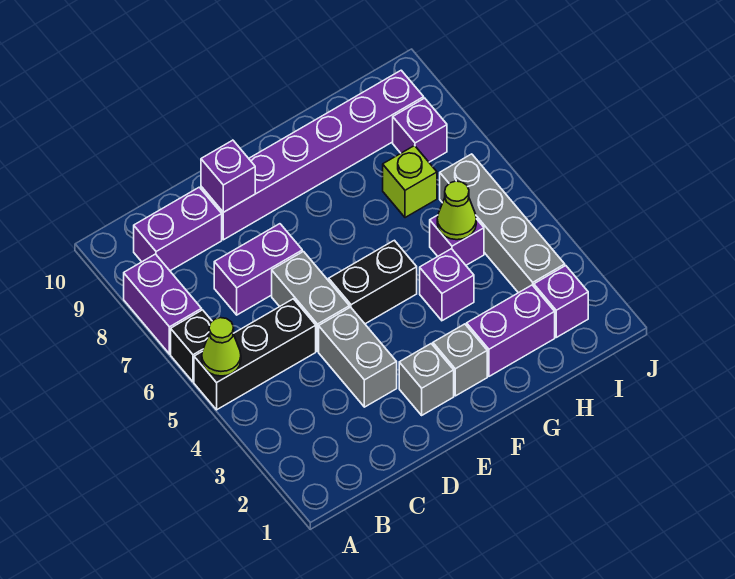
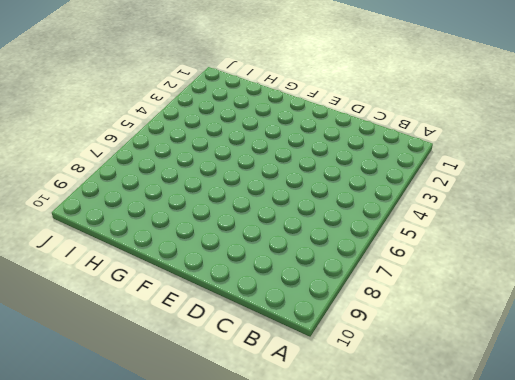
none -> black 1x3 brick [194,299,316,410]
none -> black 1x1 brick [171,310,212,382]
none -> purple 1x2 brick [124,254,202,354]

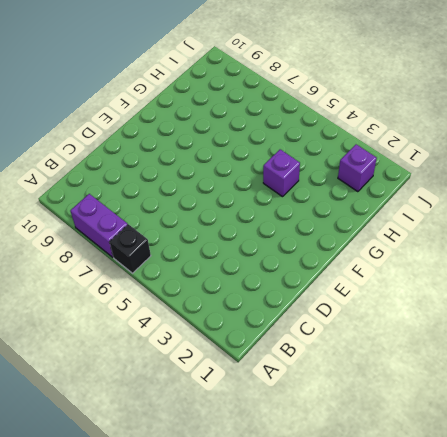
none -> black 1x3 brick [194,299,316,410]
none -> purple 1x2 brick [134,187,222,271]
none -> purple 1x2 brick [214,224,302,315]

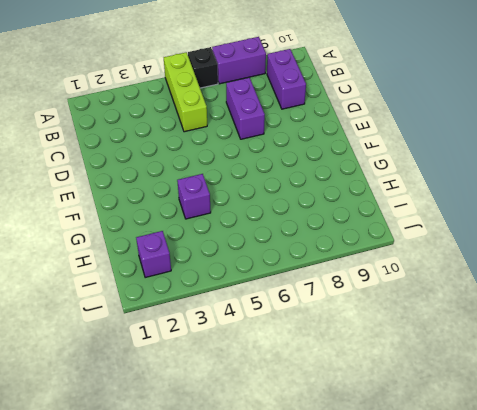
lime 1x3 brick [164,52,207,132] -> black 1x3 brick [194,299,316,410]
none -> grey 1x2 brick [319,307,397,407]
none -> grey 1x2 brick [272,252,349,351]
none -> purple 1x6 brick [201,70,424,240]

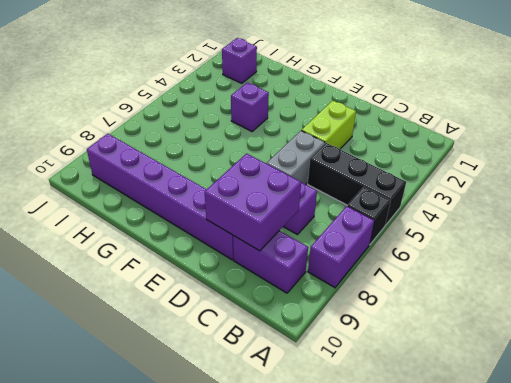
purple 2x2 brick [205,154,301,251] -> purple 1x1 brick [201,140,255,212]
lime 1x2 brick [302,101,356,149] -> grey 1x2 brick [319,307,397,407]
none -> grey 1x1 brick [399,344,454,415]
none -> black 1x2 brick [329,240,417,324]
none -> grey 1x1 brick [433,324,487,396]

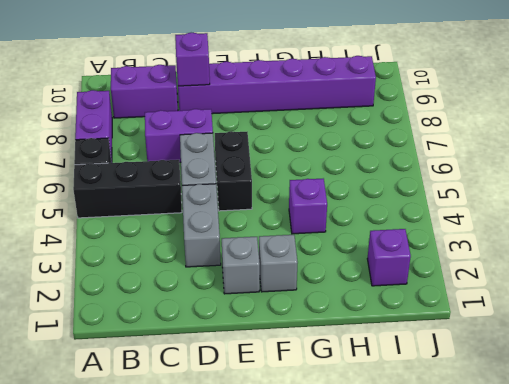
black 1x2 brick [215,131,252,211] -> black 1x2 brick turned to [329,240,417,324]
none -> purple 1x2 brick [467,285,555,376]
none -> purple 1x1 brick [430,215,484,265]
none -> lime 1x1 brick [383,146,437,218]

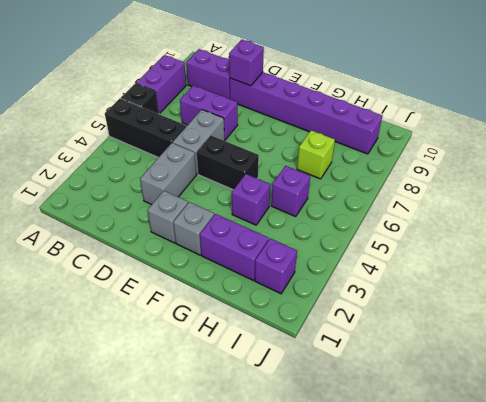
none -> grey 1x4 brick [440,154,565,293]
none -> purple 1x1 brick [393,98,447,162]
none -> lime 1x1 cone [202,318,241,376]

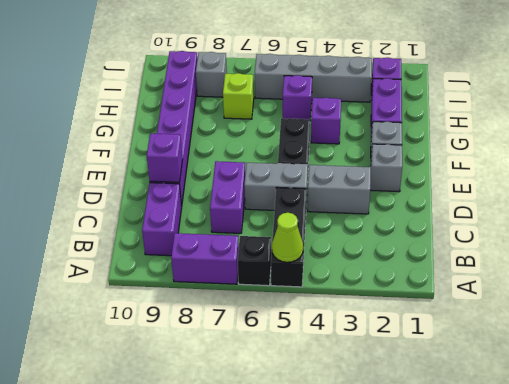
grey 1x1 brick [196,52,227,97] -> purple 1x1 brick [393,98,447,162]
none -> lime 1x1 cone [437,181,476,240]

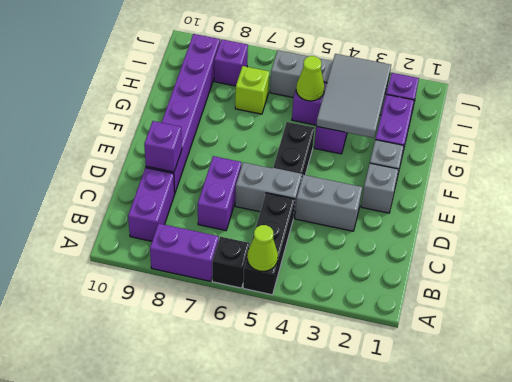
grey 2x3 tile [316,54,391,138] -> none

